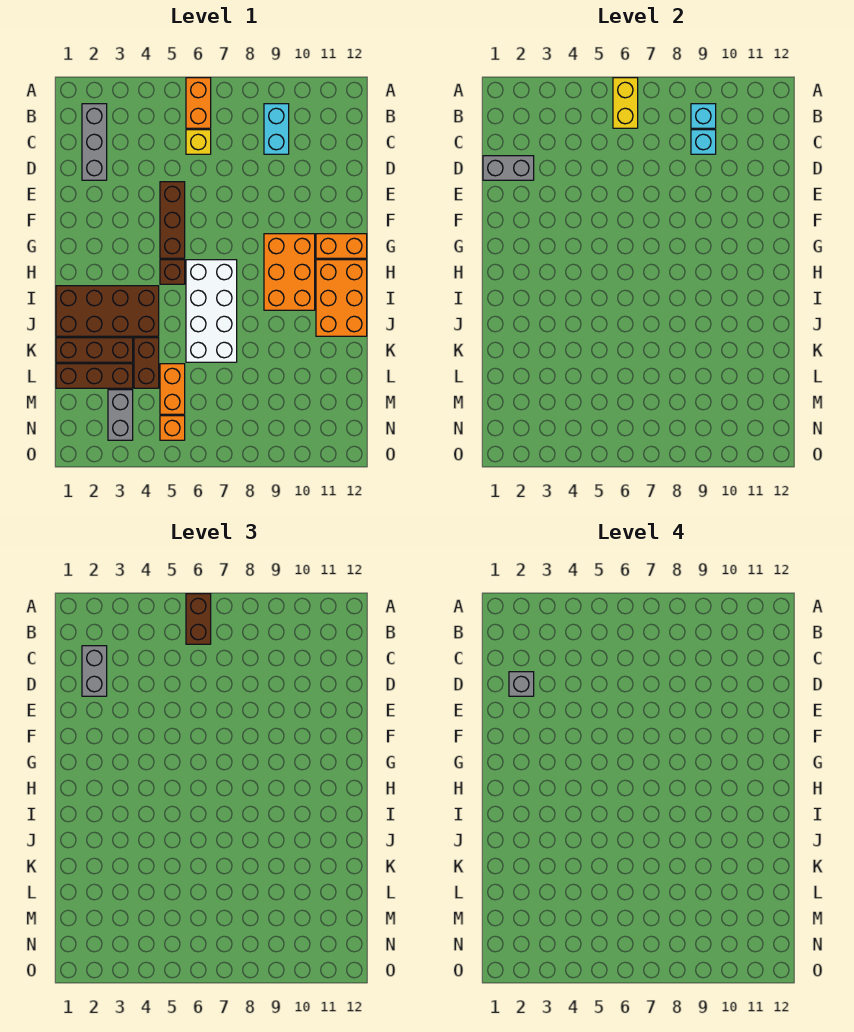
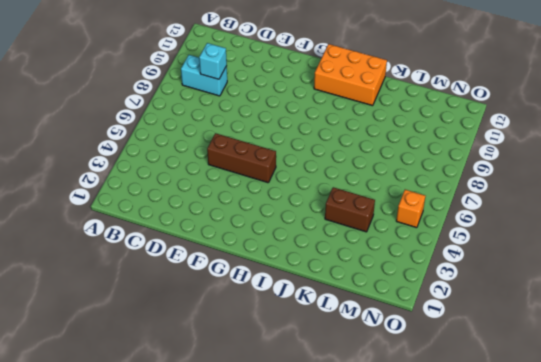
none -> orange 1x2 brick [186,78,211,128]
none -> grey 1x3 brick [82,104,107,180]
none -> yellow 1x1 brick [186,130,211,154]

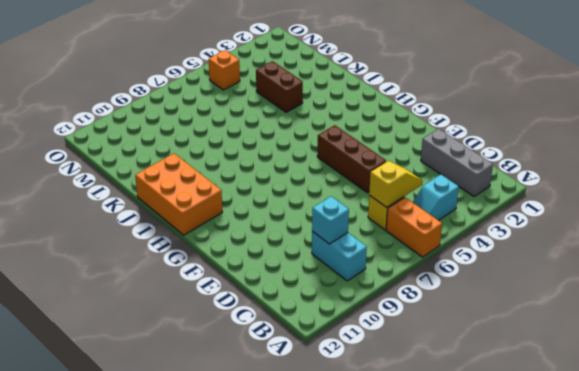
cyan 1x2 slope [413,174,459,220] -> none
yellow 1x2 slope [369,161,423,207] -> none
none -> orange 2x3 brick [264,234,315,310]
none -> orange 1x2 brick [316,234,367,258]
none -> brown 1x1 brick [160,260,185,284]

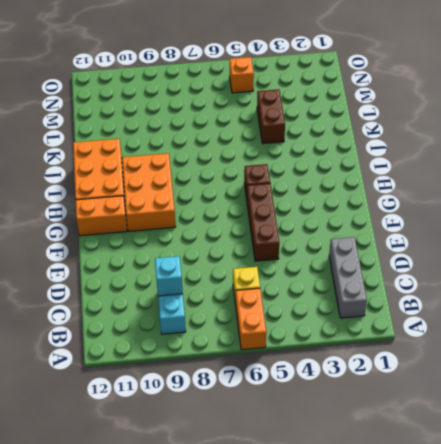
none -> white 2x4 brick [186,260,237,362]
none -> brown 2x4 brick [56,286,159,336]
none -> brown 1x3 brick [56,338,133,362]

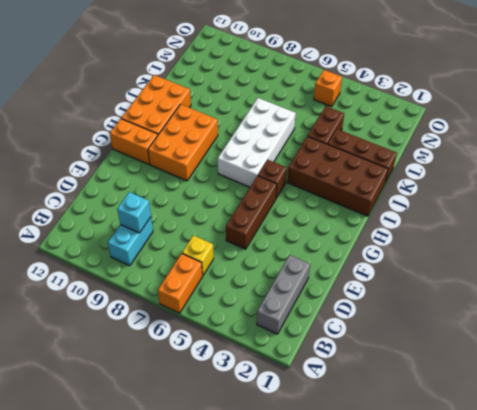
none -> brown 1x3 brick [56,364,133,388]
none -> orange 1x2 brick [160,364,185,414]
none -> grey 1x2 brick [108,390,133,440]

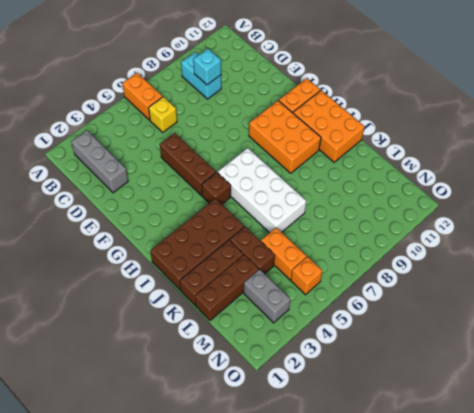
none -> yellow 1x2 brick [613,78,638,128]
none -> cyan 1x1 brick [691,104,716,128]
none -> grey 1x2 brick [483,156,534,180]

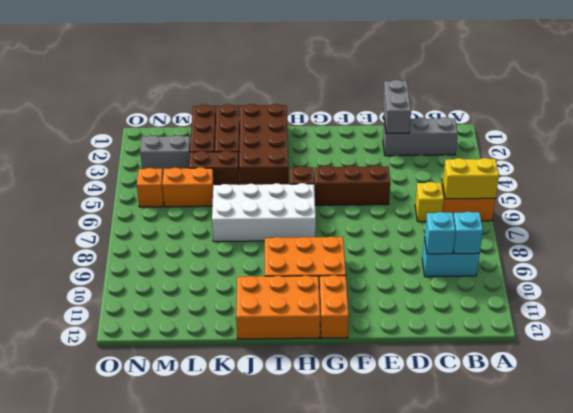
none -> brown 1x2 brick [186,594,211,644]
none -> grey 1x2 brick [82,646,107,696]
none -> grey 1x1 brick [509,672,534,696]

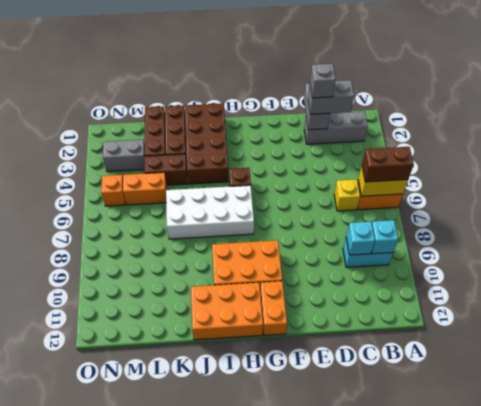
none -> brown 1x3 brick [160,182,185,258]

